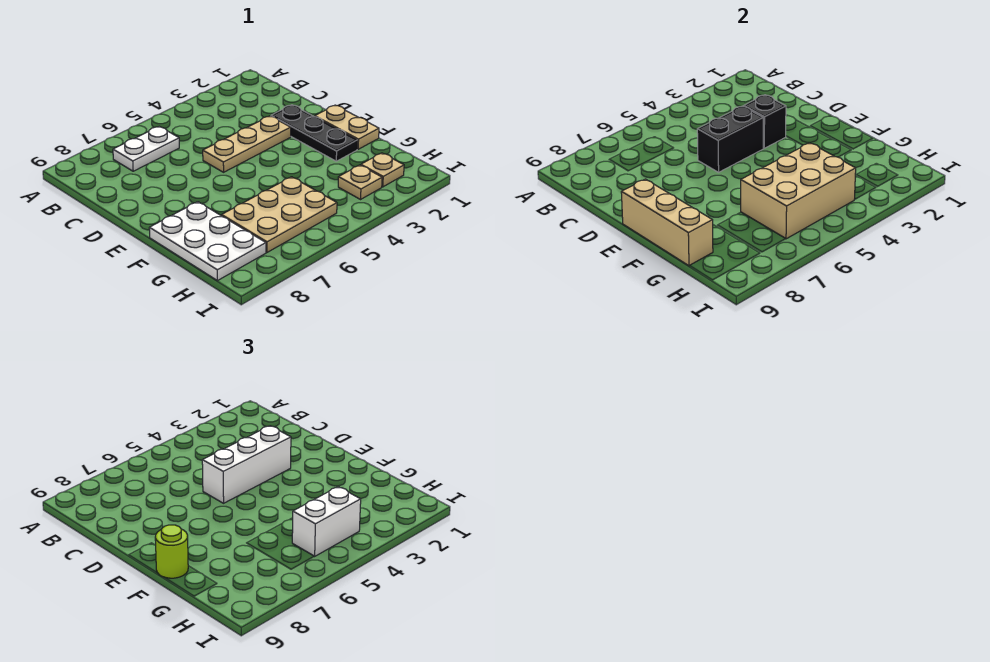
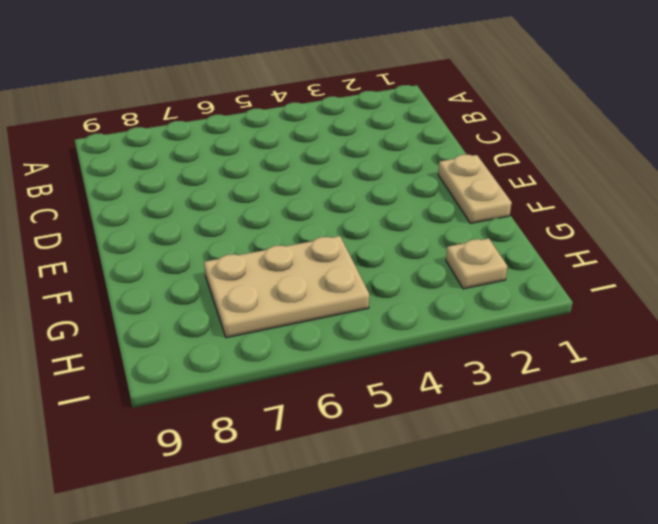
none -> white 1x2 plate [113,126,179,171]
none -> black 1x3 plate [271,105,358,161]
none -> tan 1x3 plate [203,116,291,172]

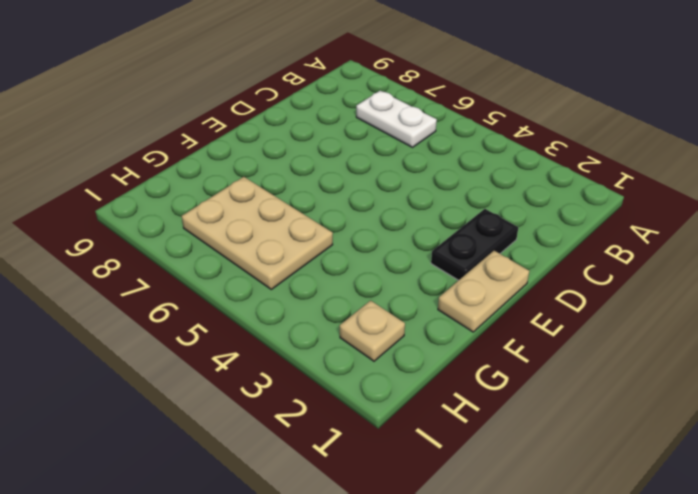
black 1x2 plate [431,209,518,280] -> black 1x3 plate [271,105,358,161]
none -> tan 1x3 plate [203,116,291,172]
none -> white 2x3 plate [149,202,266,281]
none -> tan 1x1 plate [338,165,382,199]

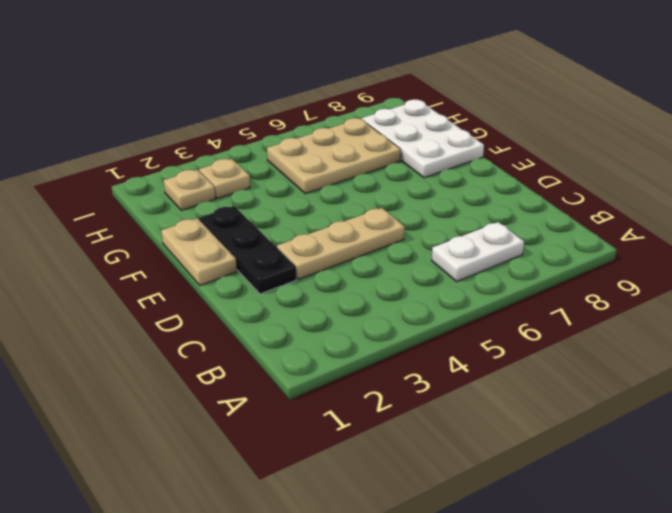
none -> black 1x1 brick [744,95,786,148]
none -> black 1x2 brick [697,106,763,172]
none -> tan 1x3 brick [621,179,713,266]

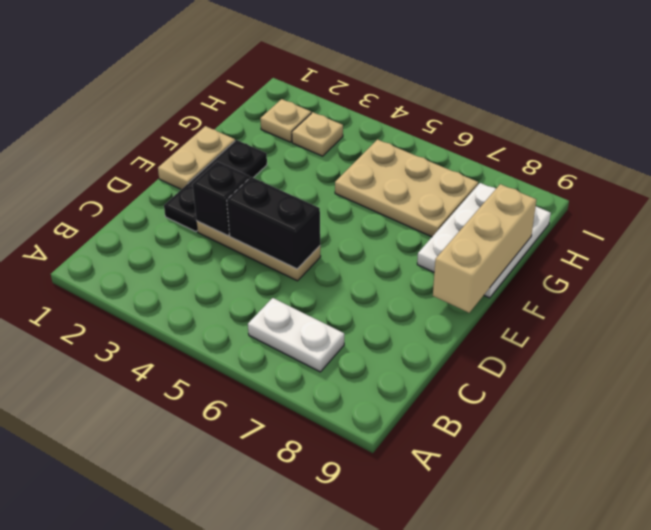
none -> tan 2x3 brick [741,143,856,239]
none -> white 1x3 brick [202,426,291,503]
none -> lime 1x1 round brick [155,525,188,578]

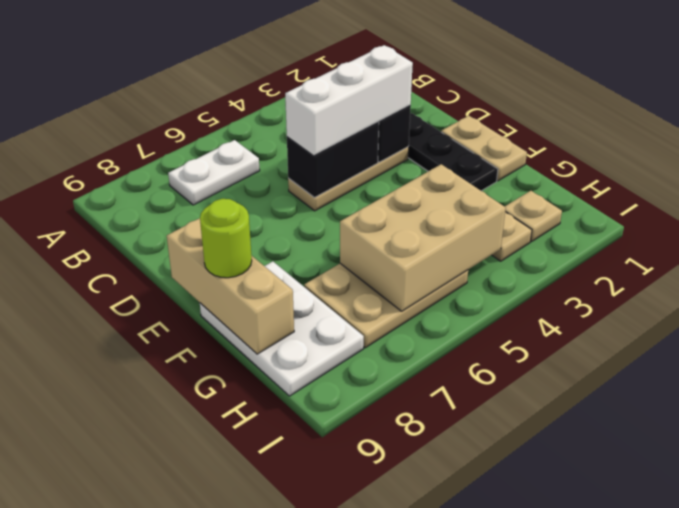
none -> white 1x2 brick [292,487,361,556]

